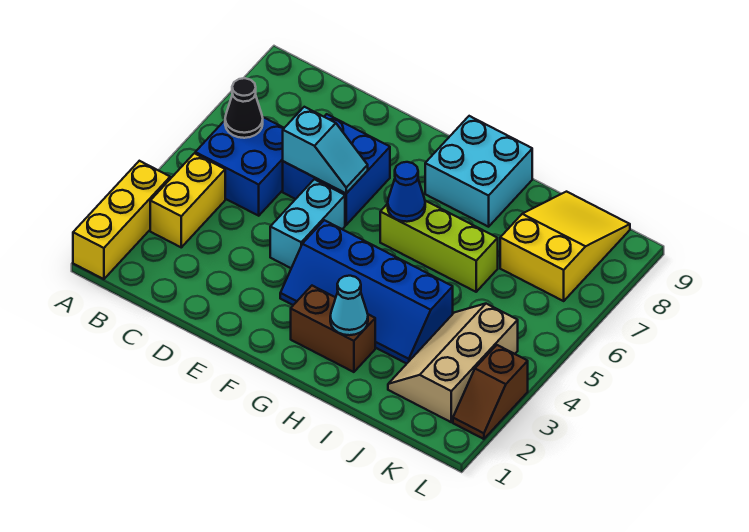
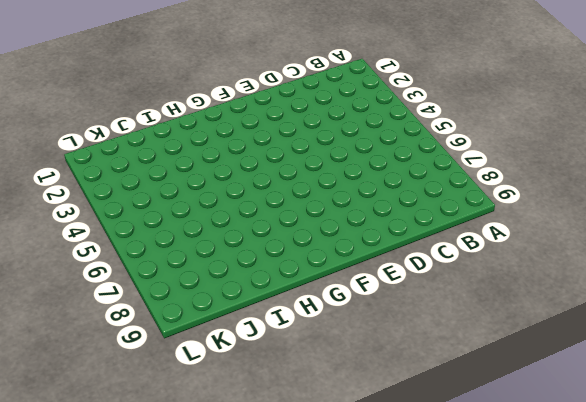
none -> yellow 1x3 brick [73,161,170,279]
none -> yellow 1x2 brick [150,153,225,247]
none -> blue 2x2 brick [195,117,284,216]

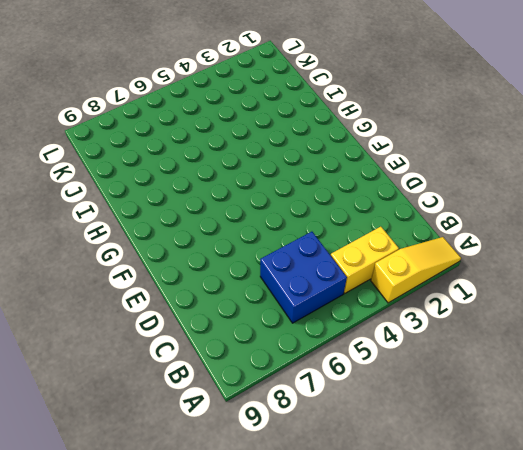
yellow 1x3 slope [371,237,461,303] -> yellow 1x3 brick [73,161,170,279]
none -> blue 2x2 brick [283,114,390,225]
none -> cyan 1x2 brick [270,179,345,268]
none -> blue 2x4 slope [280,220,453,364]

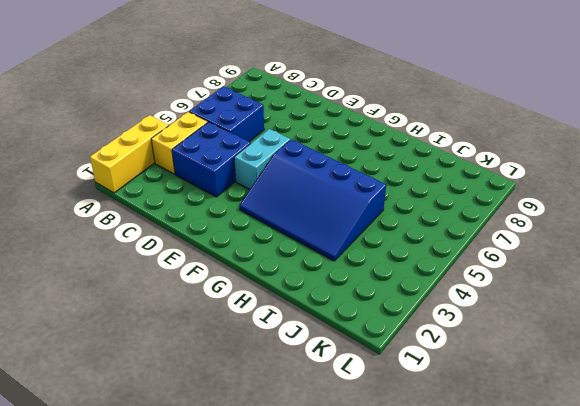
blue 2x2 brick [172,122,251,197] -> blue 2x2 brick moved to [283,114,390,225]
blue 3x4 slope [239,139,386,261] -> blue 2x4 slope [280,220,453,364]
none -> brown 1x2 brick [291,286,375,372]
none -> lime 1x3 brick [380,201,498,292]
none -> cyan 2x2 brick [425,116,532,227]

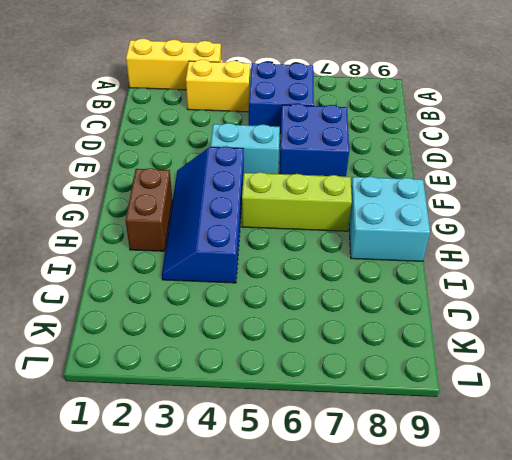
lime 1x3 brick [242,172,352,231] -> lime 1x3 brick turned to [380,201,498,292]
none -> tan 2x3 slope [388,304,518,422]
none -> yellow 2x3 slope [500,192,630,301]
none -> brown 1x2 slope [453,345,528,439]

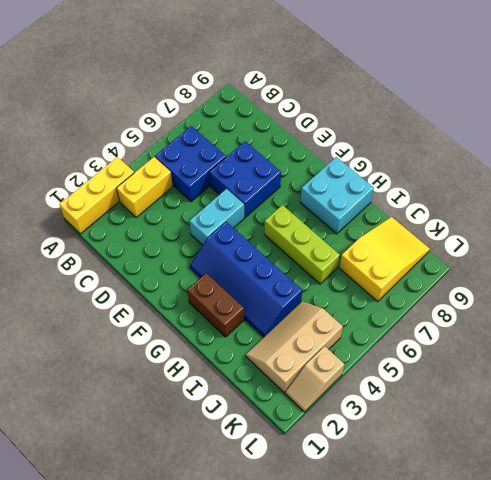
tan 1x2 slope [285,346,344,412] -> brown 1x2 slope [453,345,528,439]
none -> black 1x1 cone [225,78,263,138]
none -> cyan 1x2 slope [283,107,368,193]
none -> blue 1x1 cone [388,162,425,222]

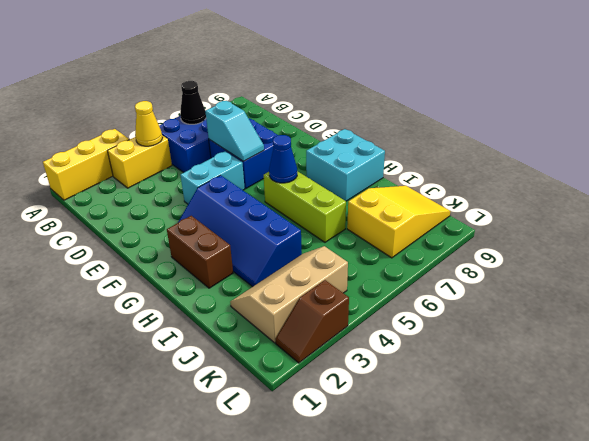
yellow 1x1 cone [135,101,163,146] -> none
none -> cyan 1x1 cone [330,276,368,335]

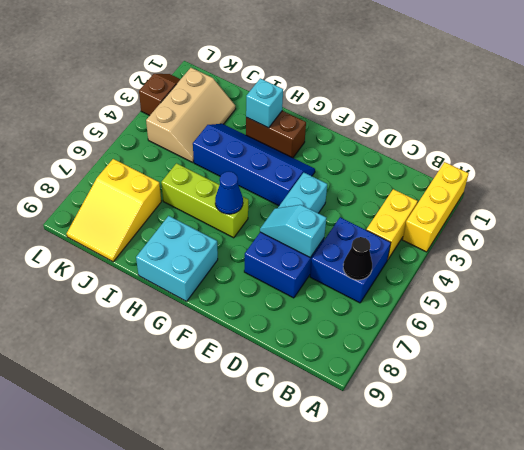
cyan 1x1 brick [246,78,283,128] -> cyan 1x1 cone [330,276,368,335]

